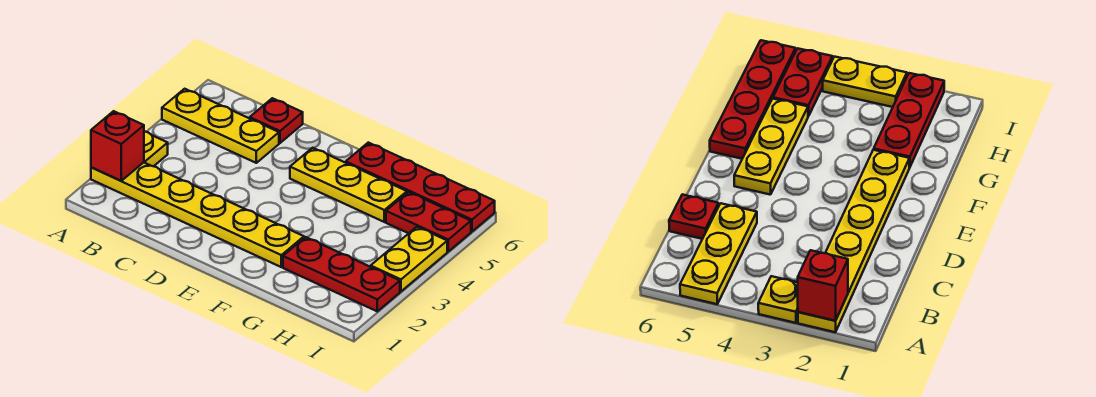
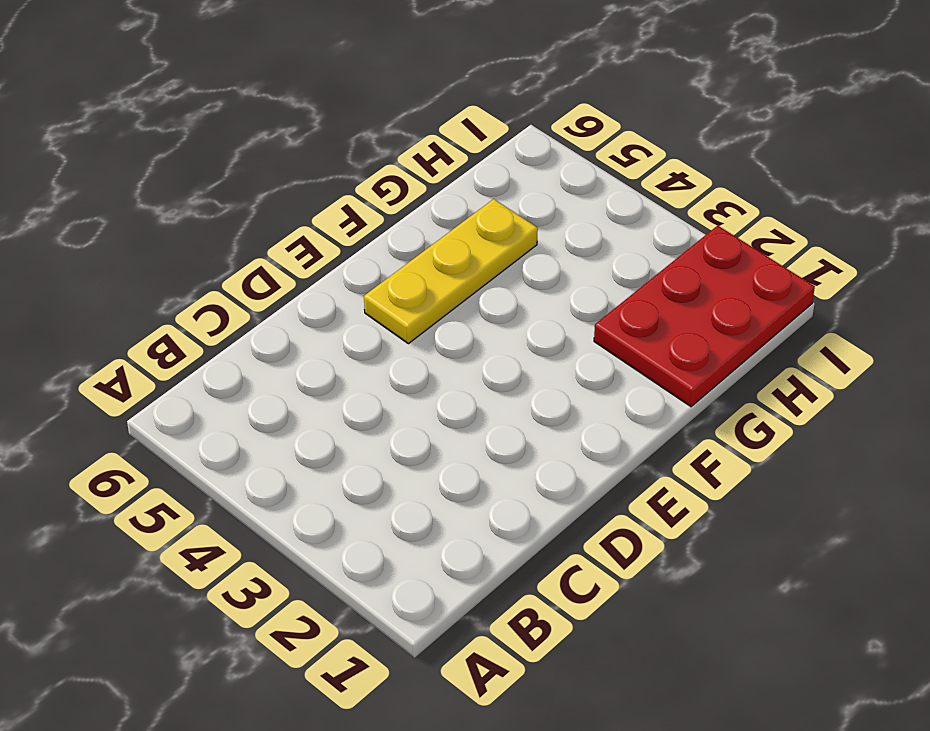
red 2x3 plate [594,226,815,407] -> red 1x3 plate [283,237,400,311]
none -> yellow 1x6 plate [91,162,304,267]
none -> yellow 1x1 plate [144,131,168,166]

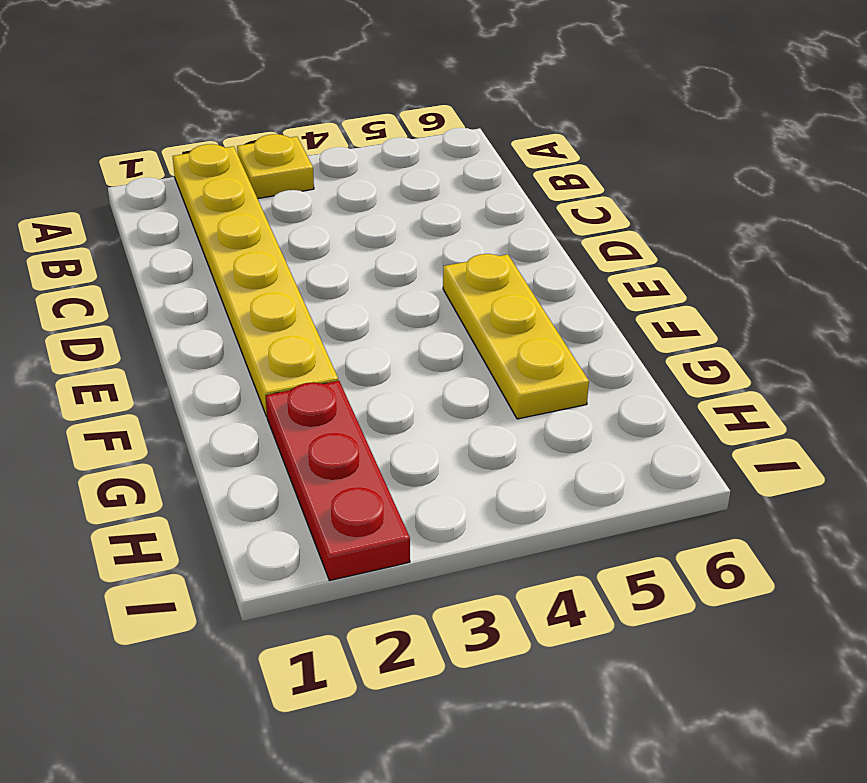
none -> yellow 1x3 plate [162,89,279,163]
none -> red 1x1 plate [250,98,303,143]

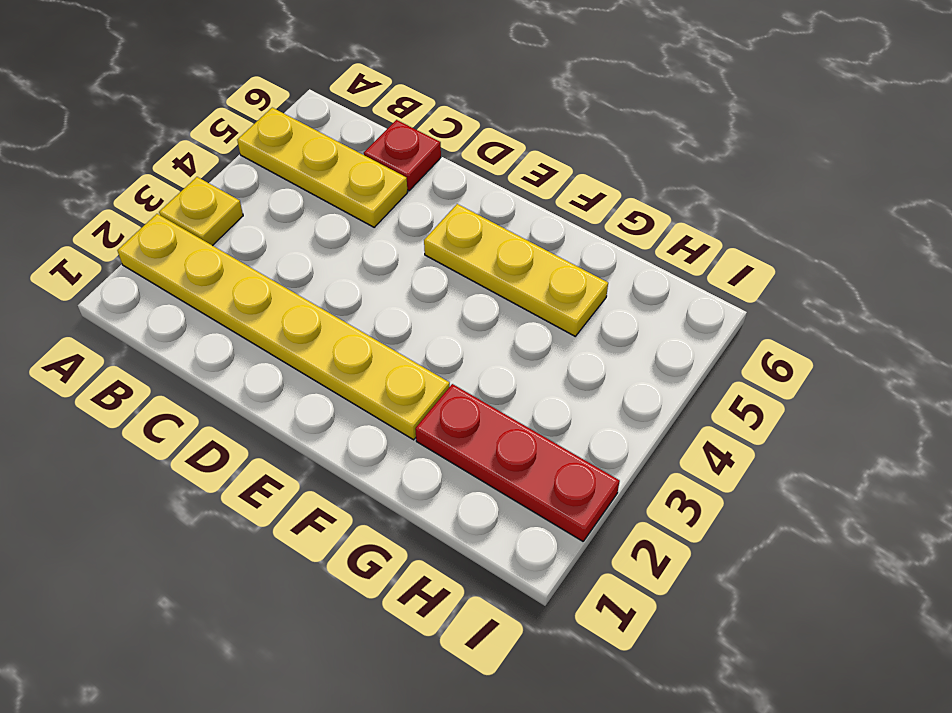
none -> red 1x4 plate [346,143,495,232]
none -> red 1x2 plate [386,192,471,251]

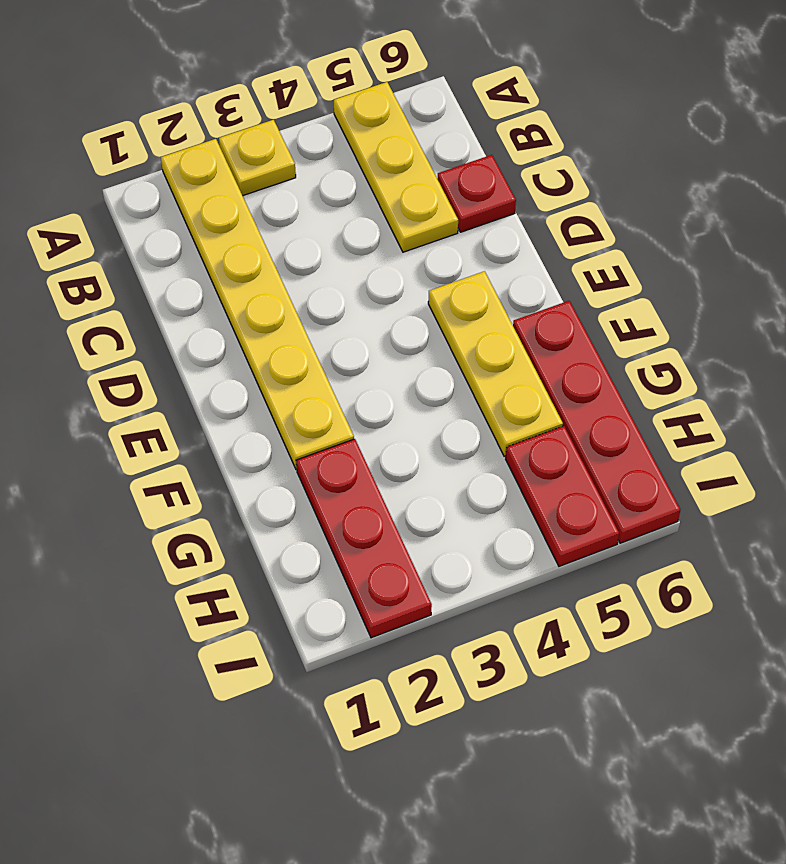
none -> yellow 1x2 plate [371,227,447,291]
none -> red 1x1 brick [91,111,144,181]

